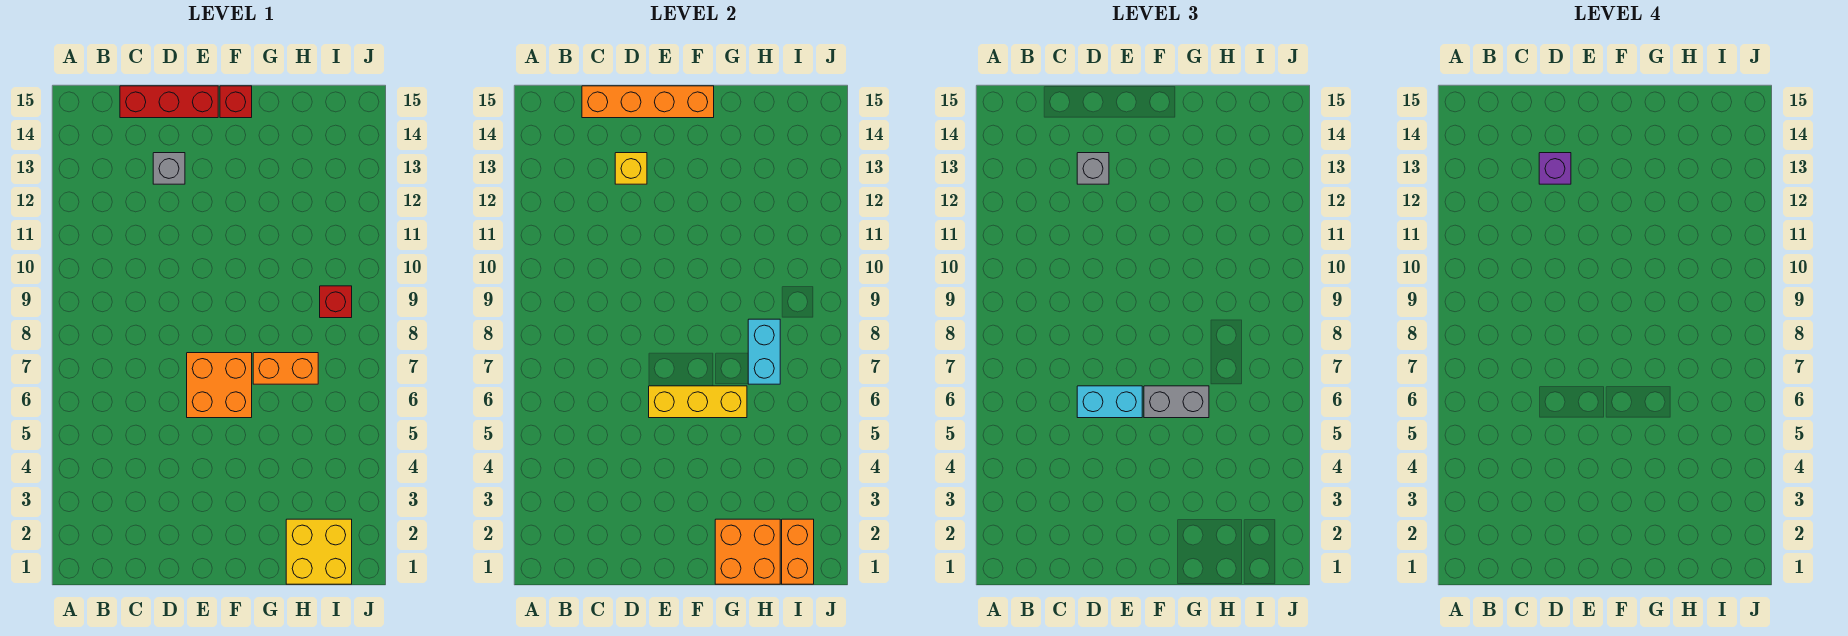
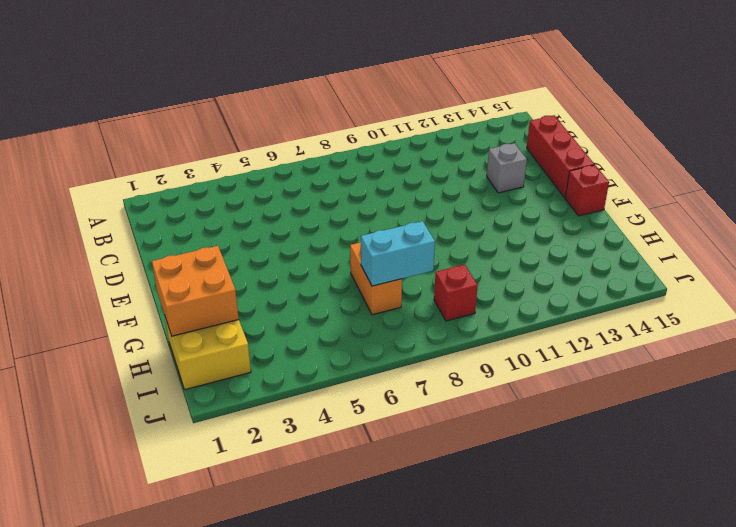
none -> orange 2x2 brick [187,353,252,418]
none -> orange 1x4 brick [582,86,714,118]
none -> yellow 1x1 brick [615,153,647,184]

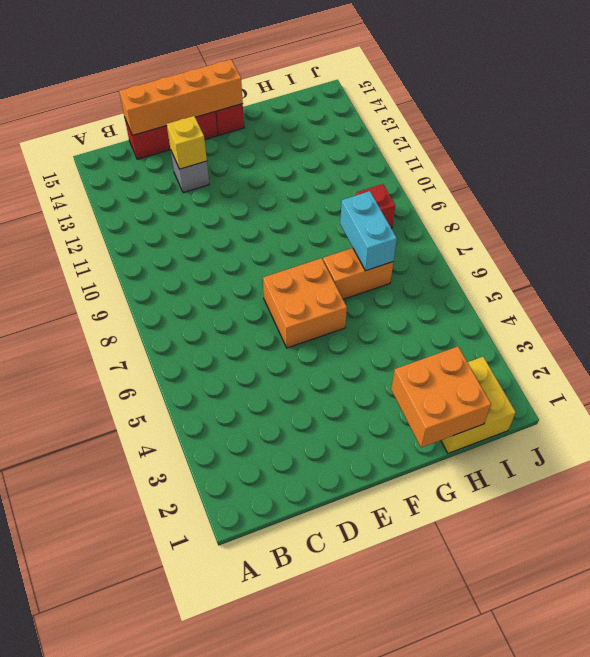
none -> yellow 1x3 brick [649,386,747,418]
none -> orange 1x2 brick [782,519,814,584]
none -> cyan 1x2 brick [1077,386,1142,418]

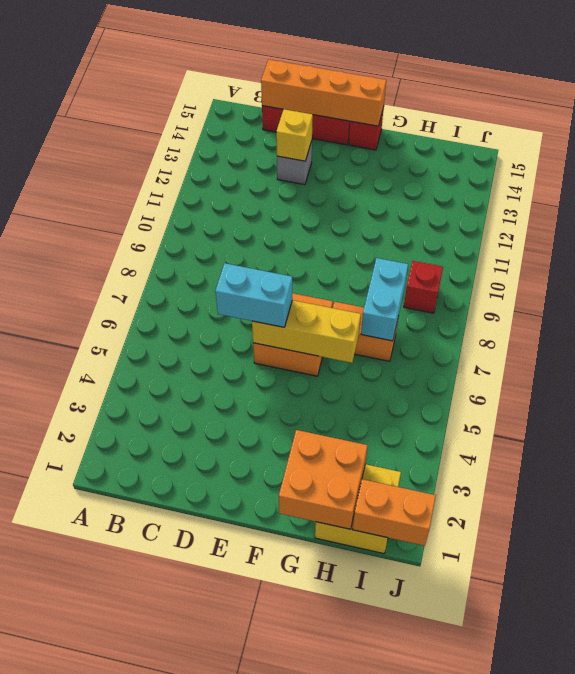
orange 1x2 brick [352,479,436,546] -> orange 1x2 brick turned to [782,519,814,584]
none -> grey 1x1 brick [1077,153,1109,184]
none -> grey 1x2 brick [1144,386,1209,418]
none -> purple 1x1 brick [1539,153,1571,184]

